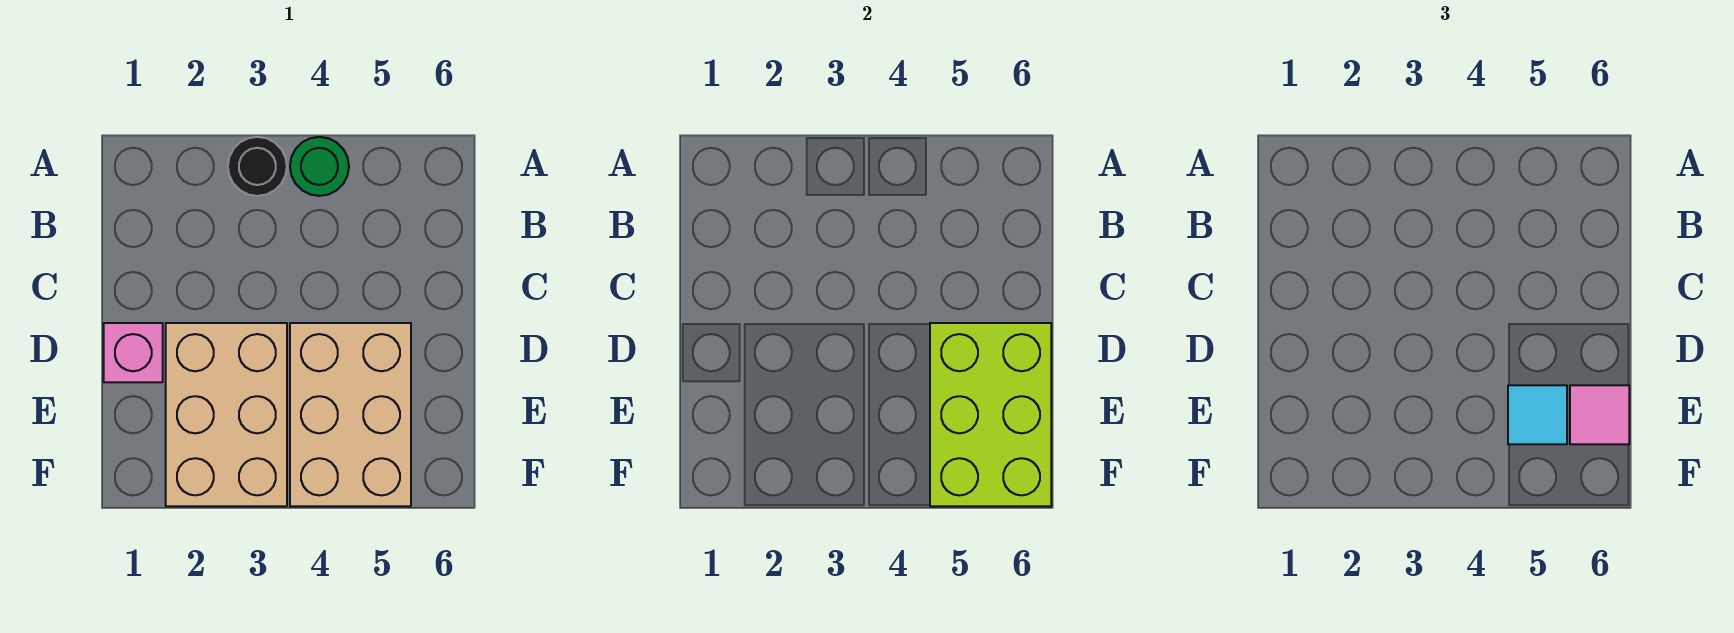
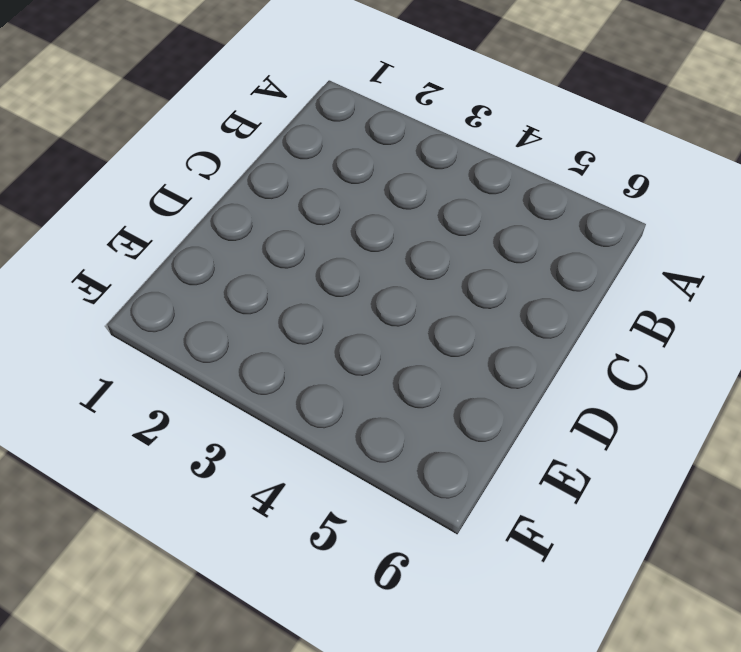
none -> black 1x1 round brick [228,137,287,196]
none -> green 1x1 round brick [290,137,349,196]

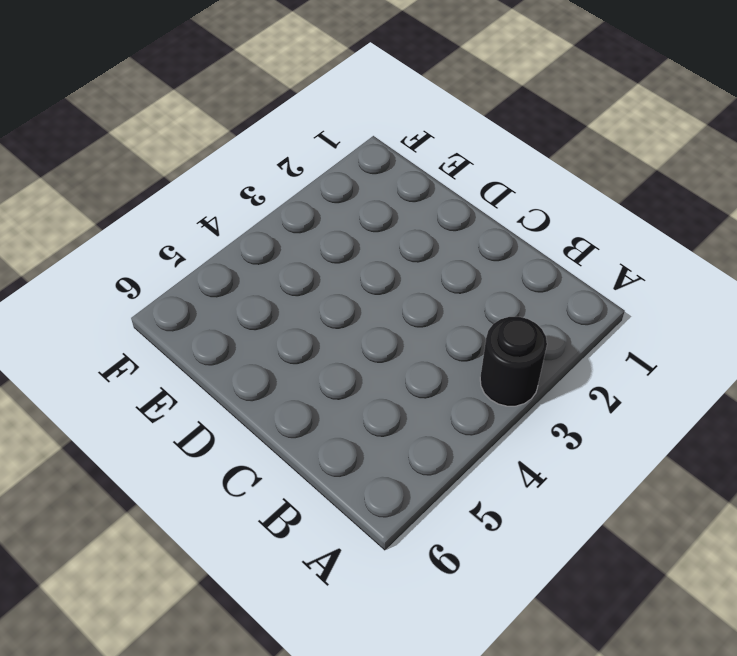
none -> green 1x1 round brick [290,137,349,196]
none -> pink 1x1 brick [104,323,163,382]

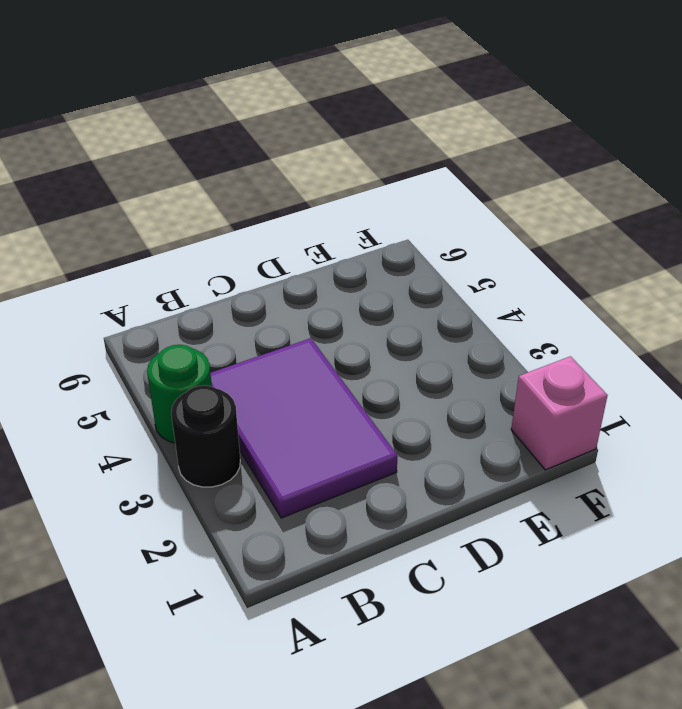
purple 2x3 tile [211,338,398,518] -> none
pink 1x1 brick [511,356,608,470] -> pink 1x1 brick moved to [104,323,163,382]
none -> tan 2x3 brick [166,323,287,506]
none -> tan 2x3 brick [290,323,411,506]

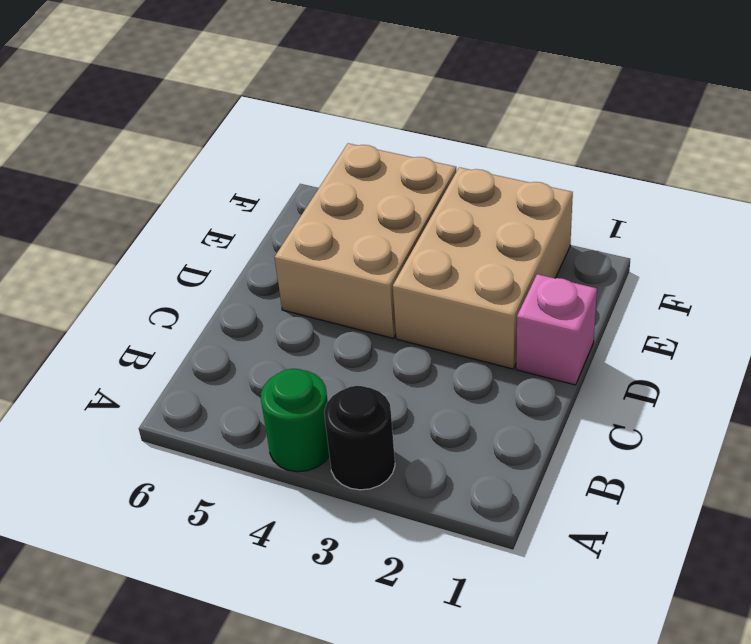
none -> lime 2x3 brick [930,323,1051,506]
none -> cyan 1x1 tile [1508,385,1567,444]

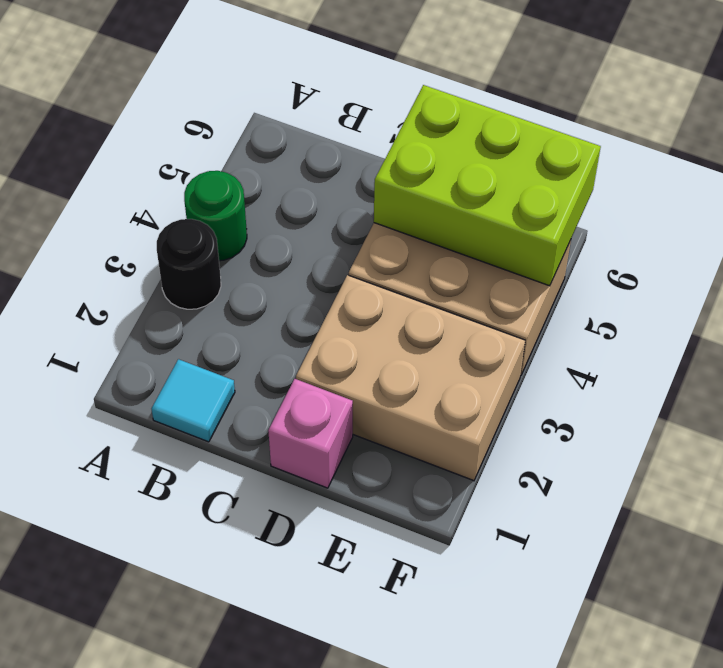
cyan 1x1 tile [152,359,235,442] -> cyan 1x1 tile moved to [1508,385,1567,444]
none -> pink 1x1 tile [1570,385,1629,444]

